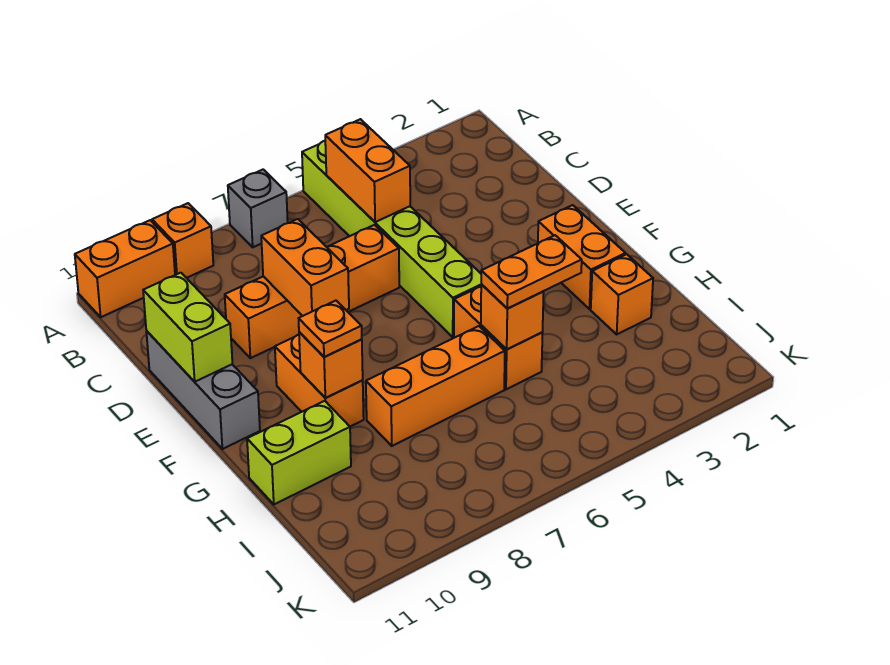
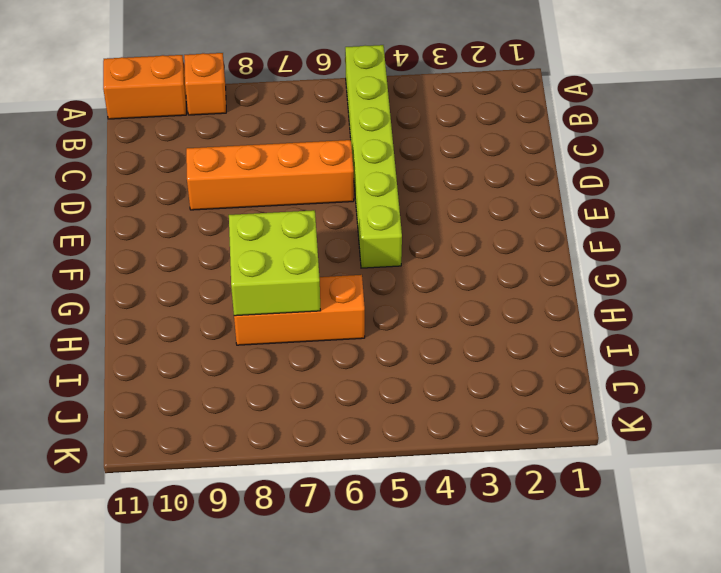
lime 2x2 brick [229,210,321,316] -> none
none -> grey 1x1 brick [228,170,288,247]
none -> grey 1x3 brick [146,331,260,449]
none -> orange 1x2 brick [538,205,626,309]

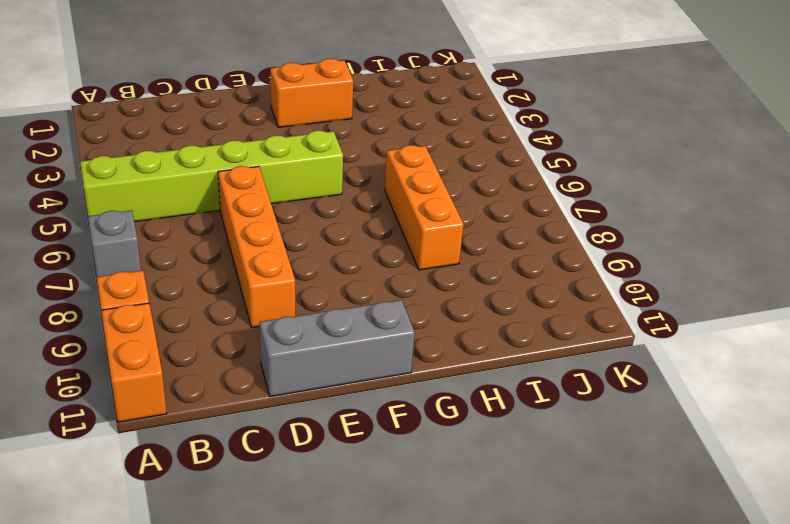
none -> orange 1x2 brick [275,335,364,426]
none -> orange 1x2 brick [454,287,543,389]
none -> orange 1x1 brick [591,254,653,334]

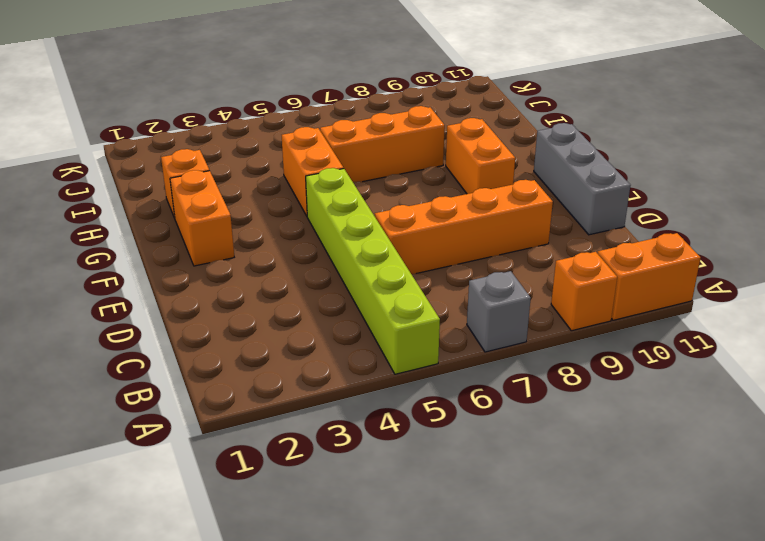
none -> lime 1x2 brick [247,401,351,504]
none -> orange 1x2 brick [325,119,410,222]
none -> orange 1x2 brick [261,219,349,316]

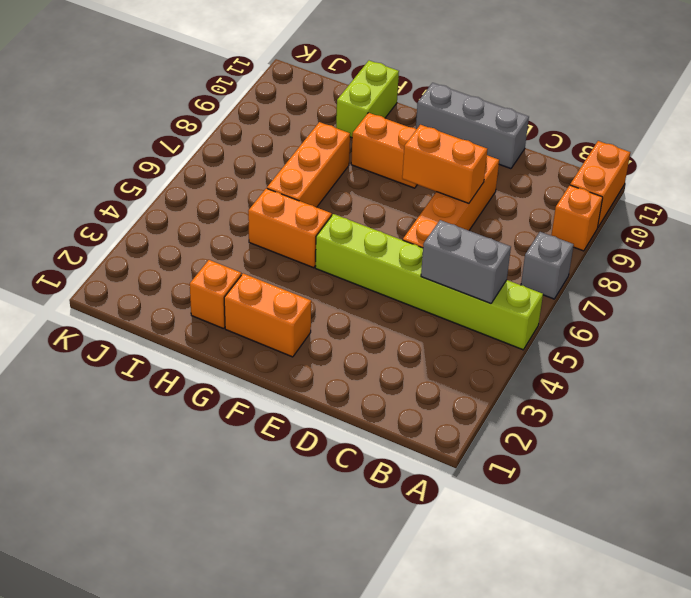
grey 1x2 brick [421,220,511,304] -> orange 1x2 brick [325,119,410,222]
none -> lime 1x2 brick [143,273,232,382]
none -> orange 1x1 brick [299,332,363,398]
none -> orange 1x1 brick [481,284,544,349]

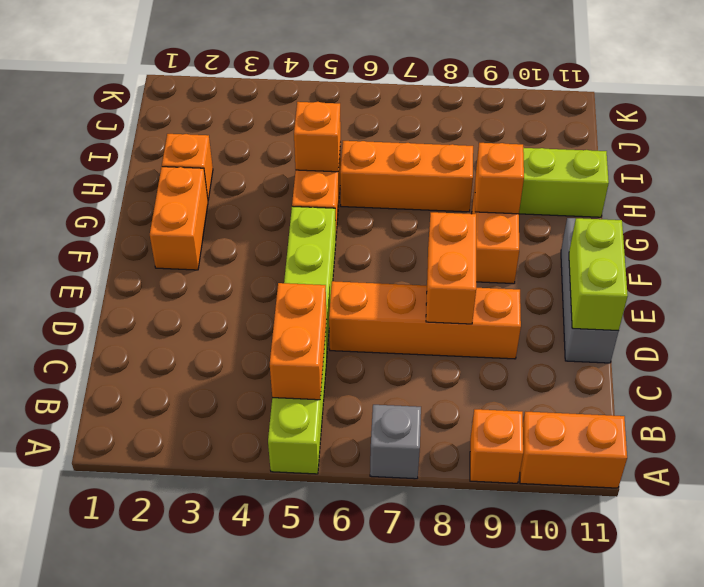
none -> orange 1x1 plate [299,301,362,357]
none -> orange 1x2 plate [481,235,582,308]

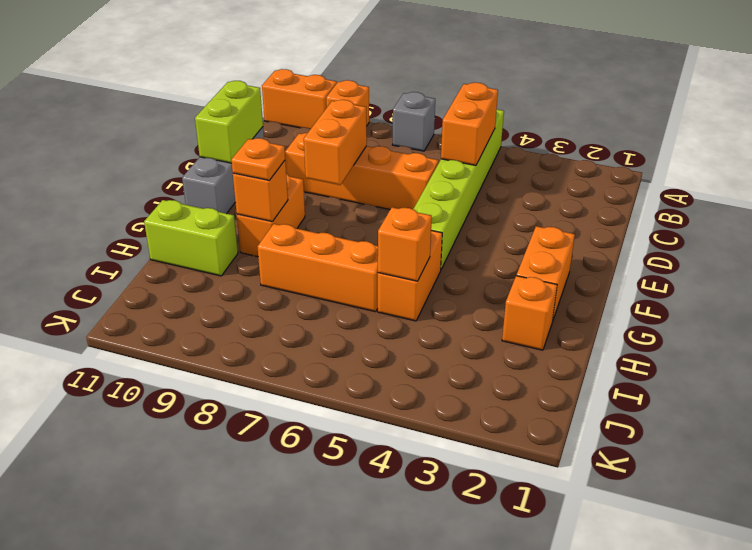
none -> orange 1x2 plate [481,235,582,308]

